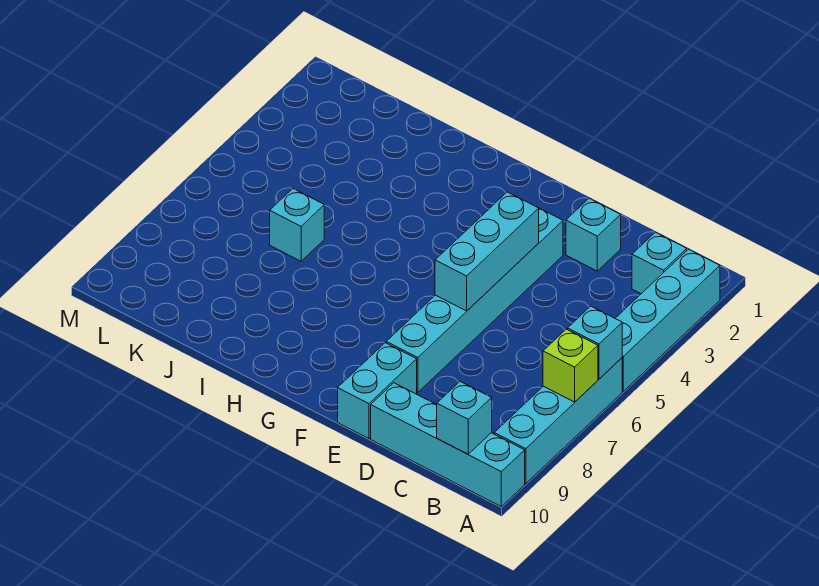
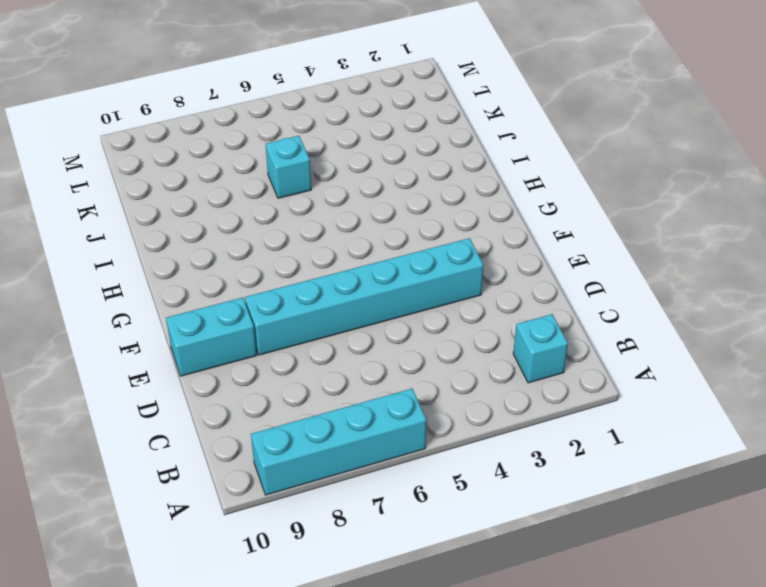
none -> cyan 1x4 brick [615,249,720,391]
none -> cyan 1x4 brick [371,383,525,506]
none -> cyan 1x1 brick [566,198,621,271]

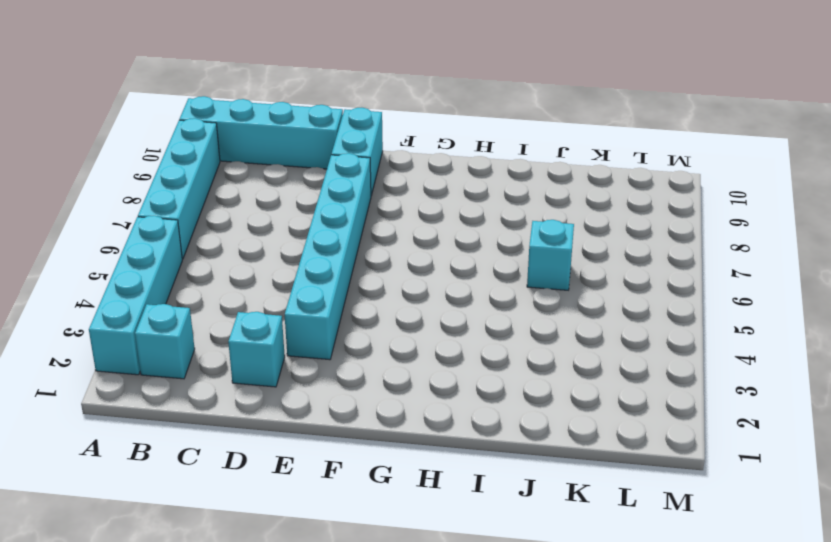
none -> cyan 1x1 brick [568,306,622,379]
none -> lime 1x1 brick [543,329,598,402]
none -> cyan 1x1 brick [437,381,492,454]

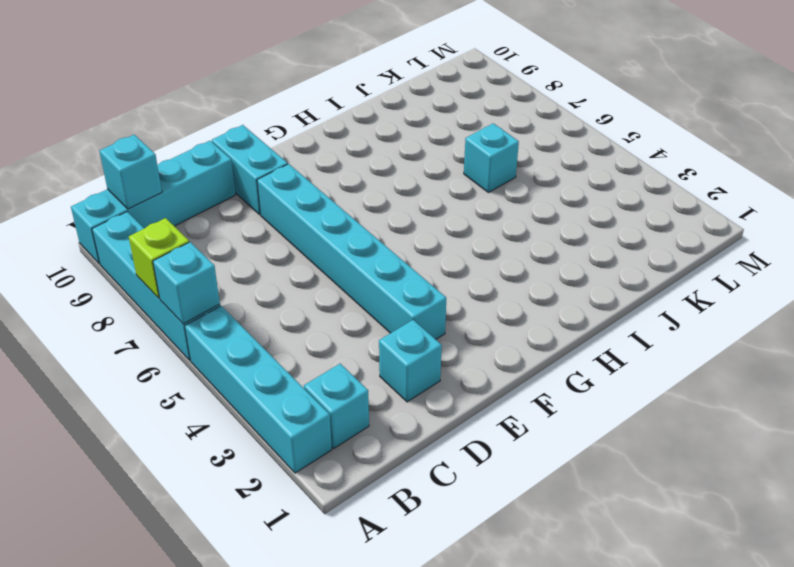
none -> cyan 1x3 brick [435,192,539,311]

